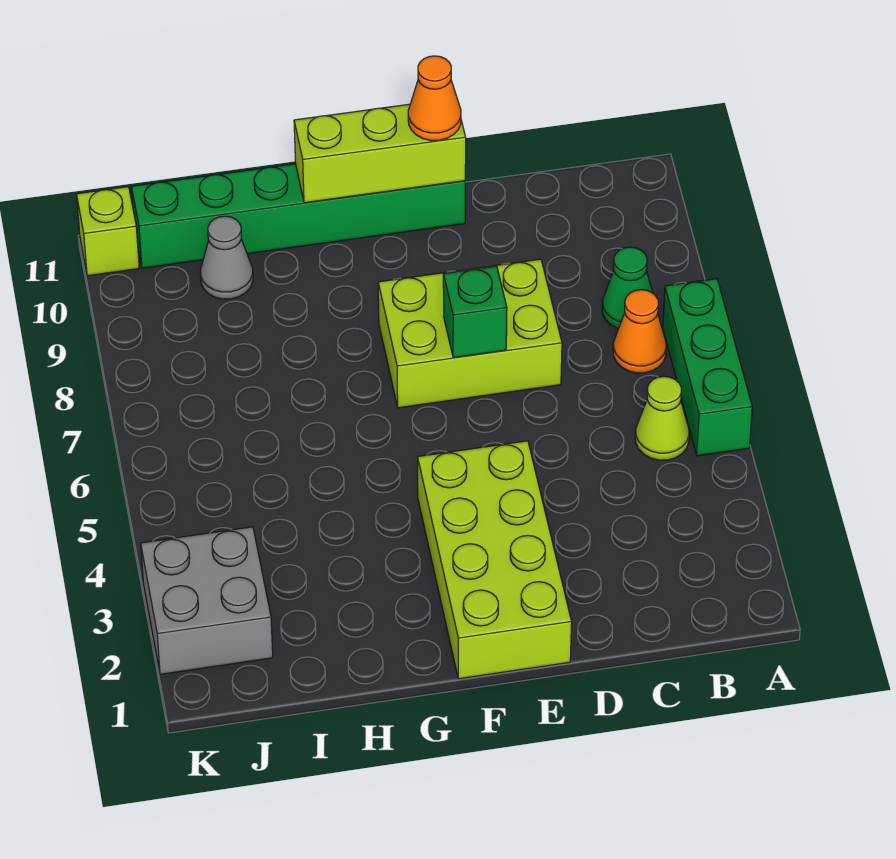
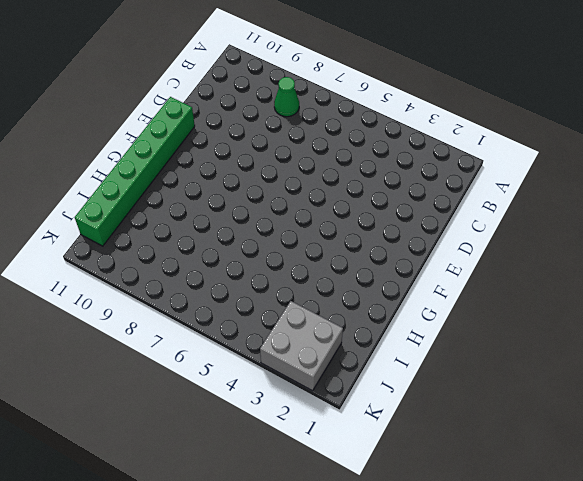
none -> green 1x3 brick [663,279,752,456]
none -> lime 1x1 cone [635,376,689,460]
none -> orange 1x1 cone [613,290,666,373]

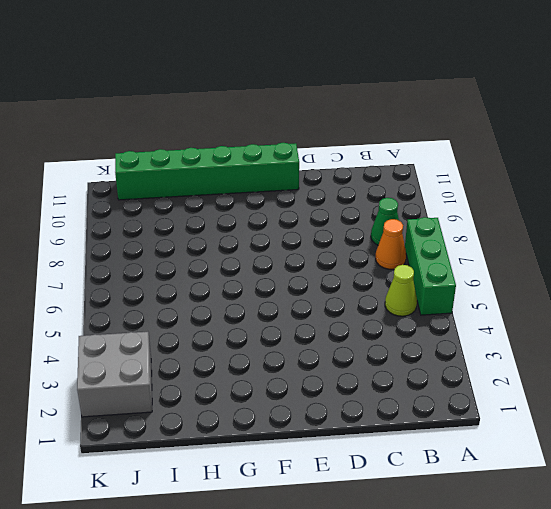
none -> lime 2x3 brick [378,259,562,408]
none -> lime 2x4 brick [418,441,572,679]
none -> grey 1x1 cone [200,216,253,299]

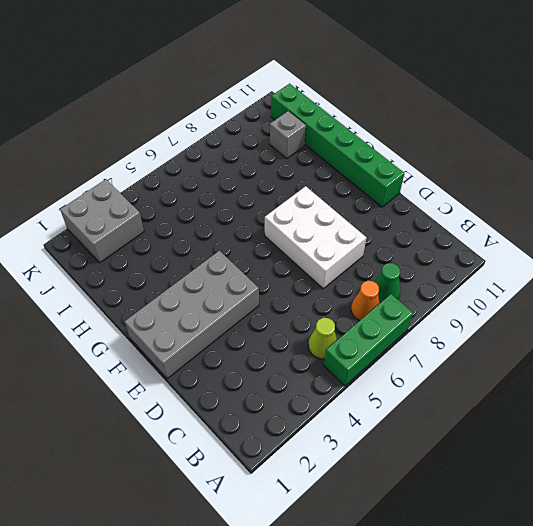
white 2x3 brick [265,186,366,289] -> lime 2x3 brick [378,259,562,408]
grey 2x4 brick [125,251,259,379] -> lime 2x4 brick [418,441,572,679]
grey 1x1 brick [270,111,306,158] -> grey 1x1 cone [200,216,253,299]
none -> lime 1x1 brick [77,187,139,276]
none -> green 1x1 brick [443,266,507,358]
none -> lime 1x3 brick [294,104,466,203]

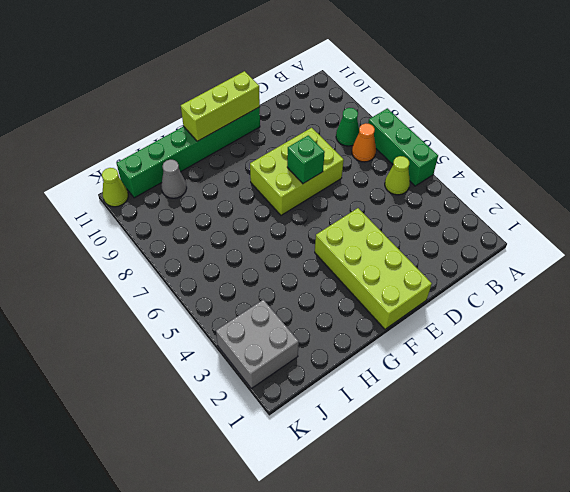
lime 1x1 cone [102,168,128,207] -> lime 1x1 brick [77,187,139,276]
none -> orange 1x1 cone [408,56,461,141]

